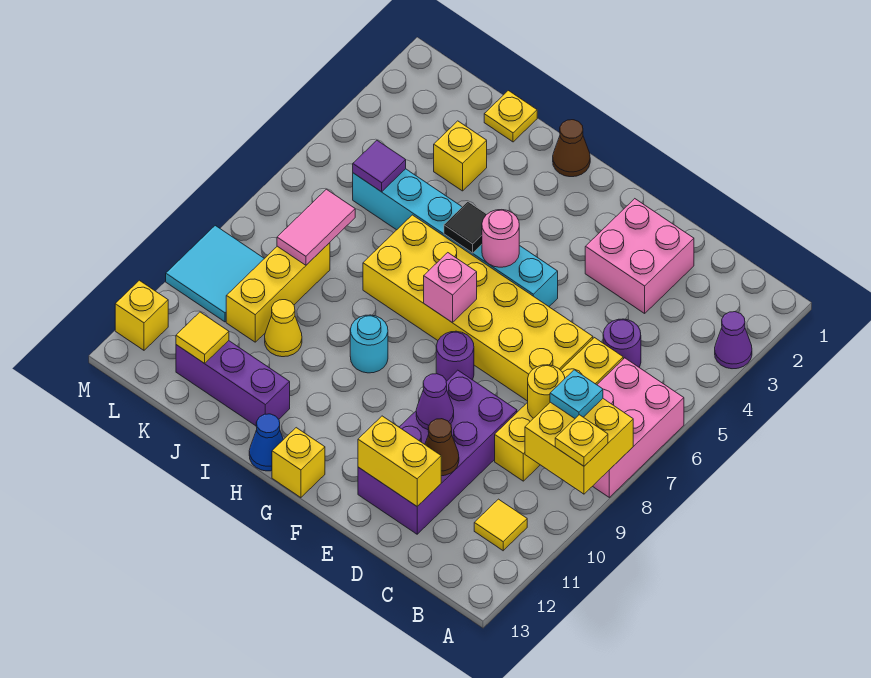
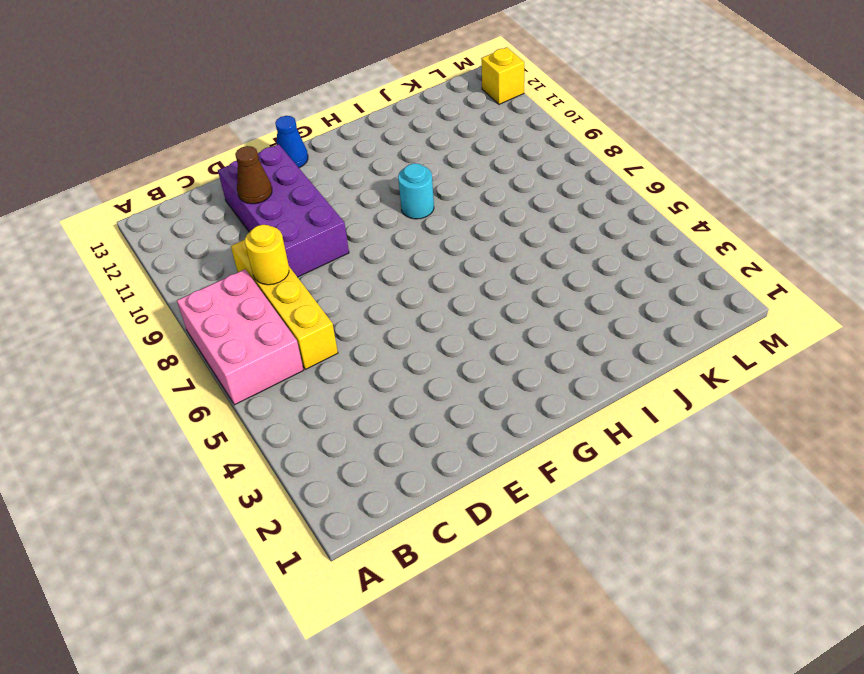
blue 1x1 cone [275,116,308,168] -> blue 1x1 cone moved to [249,414,283,471]
none -> purple 1x1 cone [715,312,752,369]
none -> yellow 1x1 tile [474,499,527,551]
none -> purple 1x1 round brick [603,319,641,368]
none -> pink 2x2 brick [585,199,694,313]

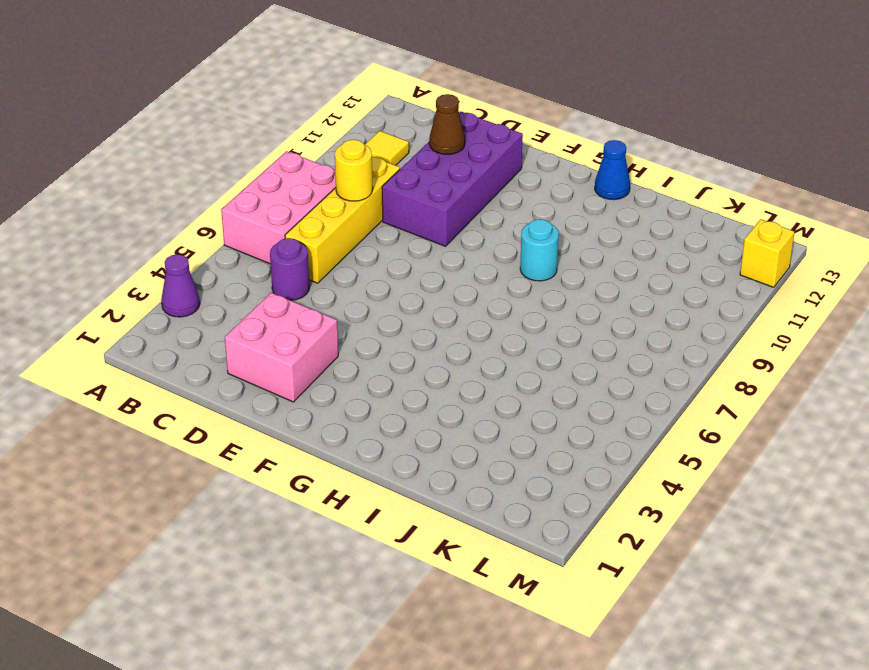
none -> yellow 2x6 brick [363,215,593,401]
none -> cyan 1x6 brick [353,169,558,306]
none -> purple 1x1 round brick [436,331,474,381]
none -> yellow 1x1 brick [272,428,325,498]

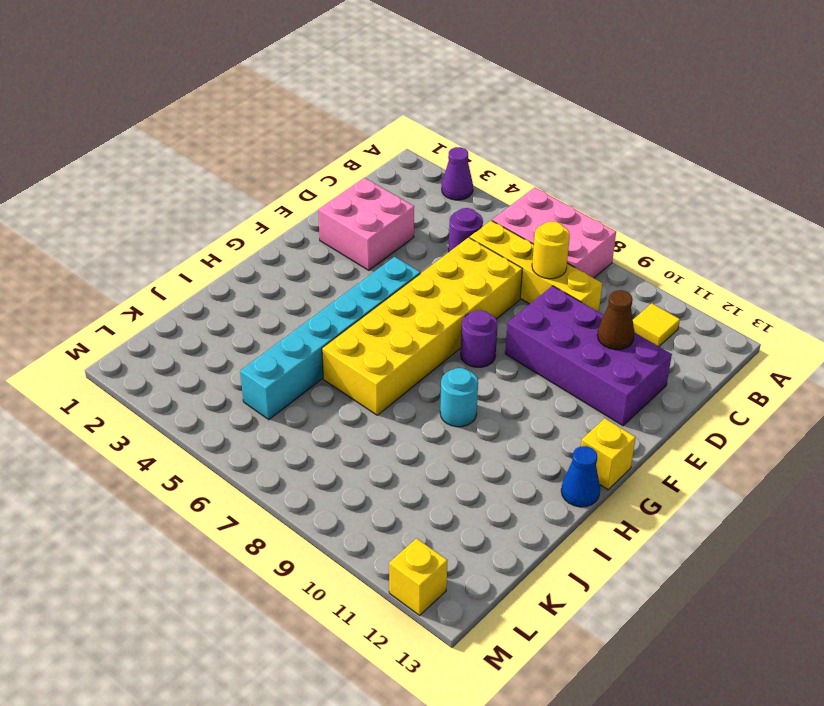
none -> brown 1x1 cone [553,120,590,177]
none -> purple 1x3 brick [176,341,290,426]
none -> yellow 1x1 plate [484,91,537,142]
none -> yellow 1x1 brick [434,121,487,191]

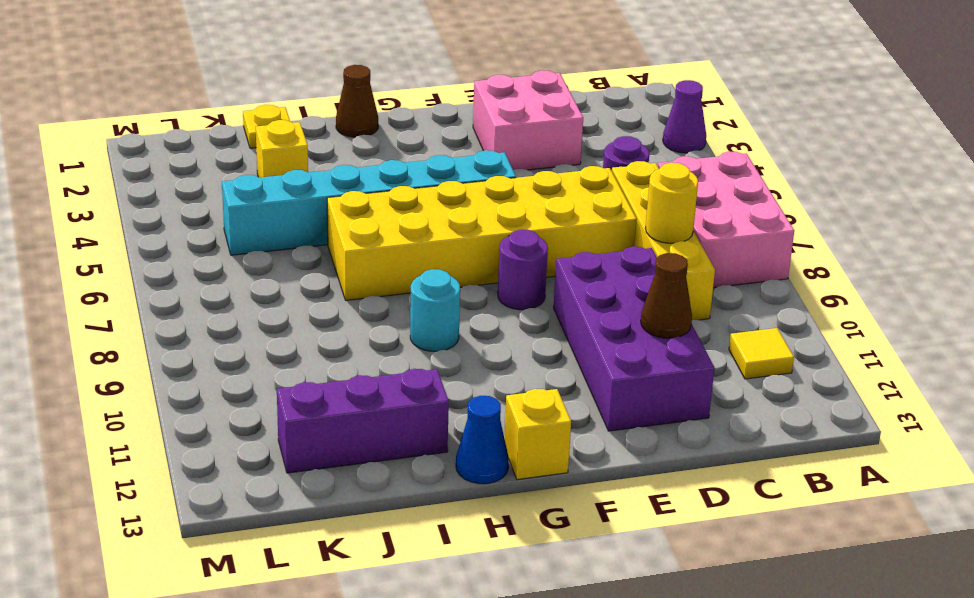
none -> yellow 1x1 cone [265,300,302,357]
none -> yellow 1x3 brick [226,243,330,342]
none -> cyan 2x2 tile [166,226,264,322]
none -> yellow 1x1 brick [115,280,168,350]

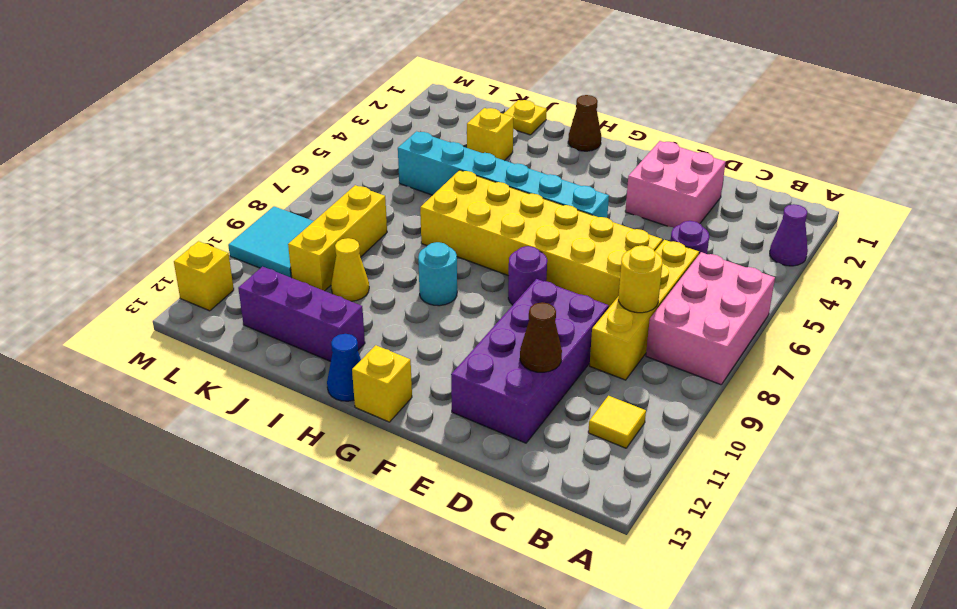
none -> yellow 2x2 brick [525,399,633,494]
none -> yellow 1x2 brick [358,416,441,506]
none -> purple 1x1 cone [416,374,454,430]
none -> pink 1x1 round brick [482,210,519,267]

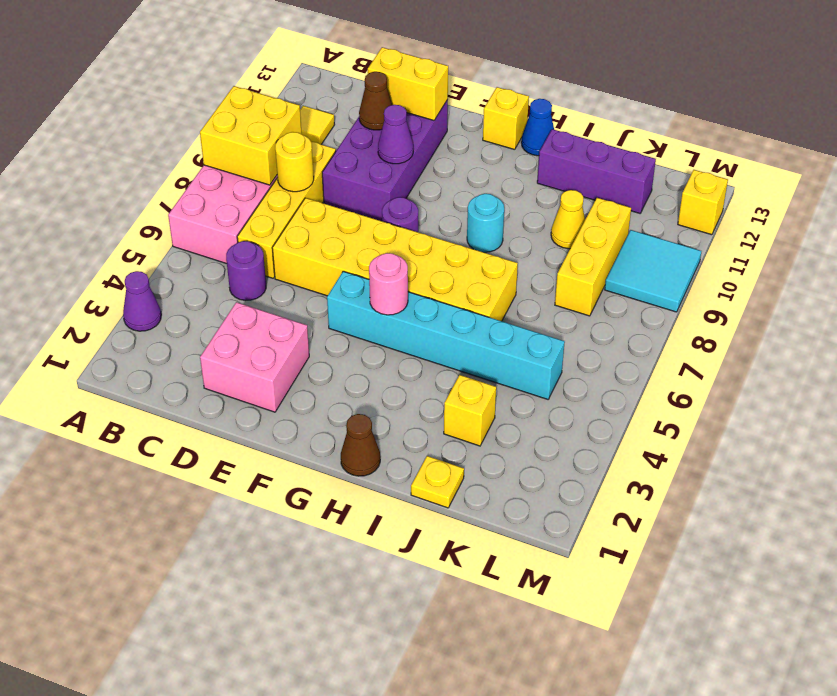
none -> pink 1x1 brick [424,253,477,322]
none -> black 1x1 tile [444,202,487,253]
none -> purple 1x1 tile [353,141,406,192]
none -> pink 1x2 tile [277,189,355,265]

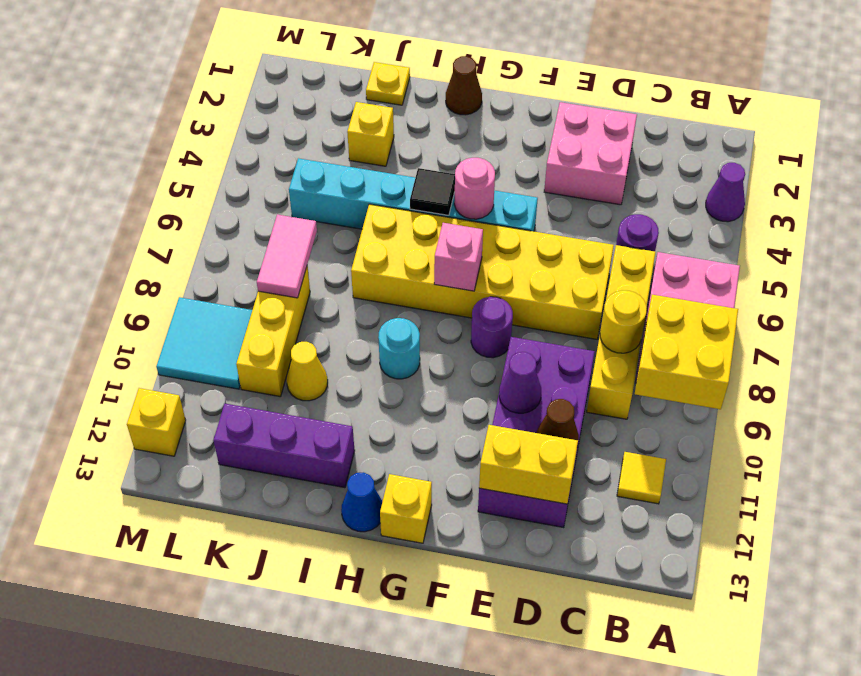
none -> purple 1x1 tile [353,141,406,192]
none -> yellow 1x1 tile [176,312,229,363]
none -> yellow 1x1 plate [555,415,608,466]
none -> cyan 1x1 plate [550,370,603,418]

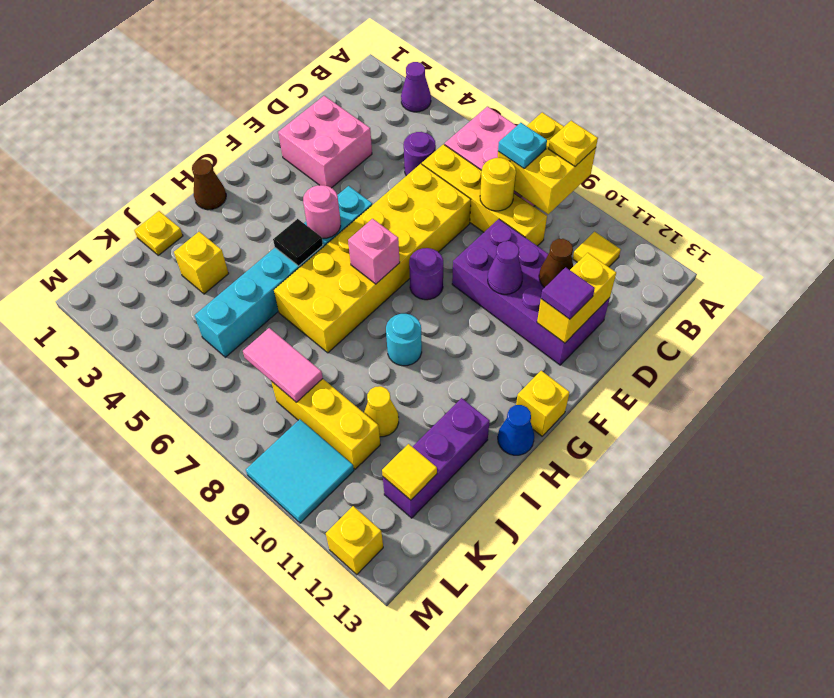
purple 1x1 tile [541,267,595,319] -> purple 1x1 tile moved to [353,141,406,192]

